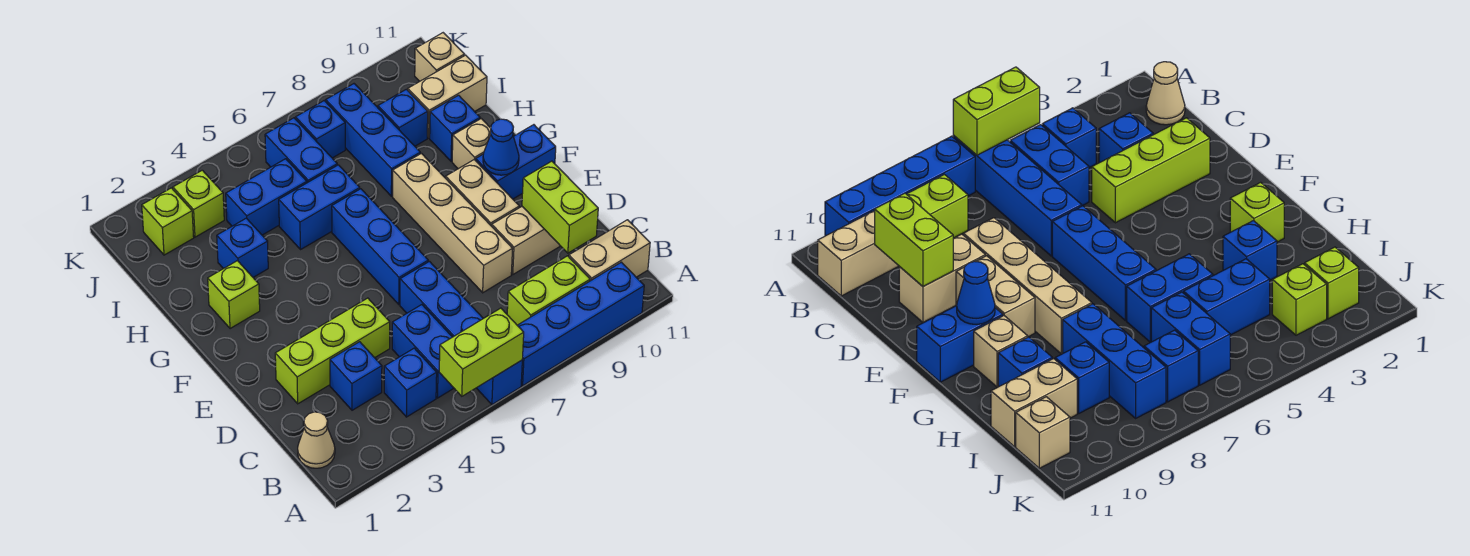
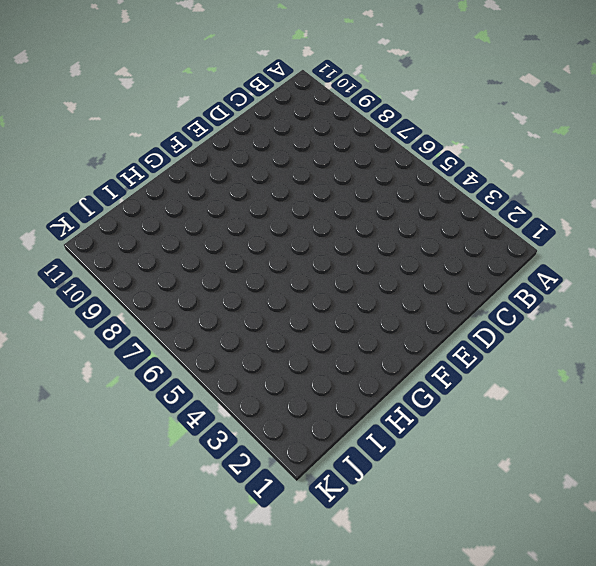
none -> blue 1x4 brick [400,261,522,405]
none -> blue 1x4 brick [517,262,644,386]
none -> tan 1x1 cone [298,412,335,468]
none -> blue 1x1 brick [384,348,437,417]

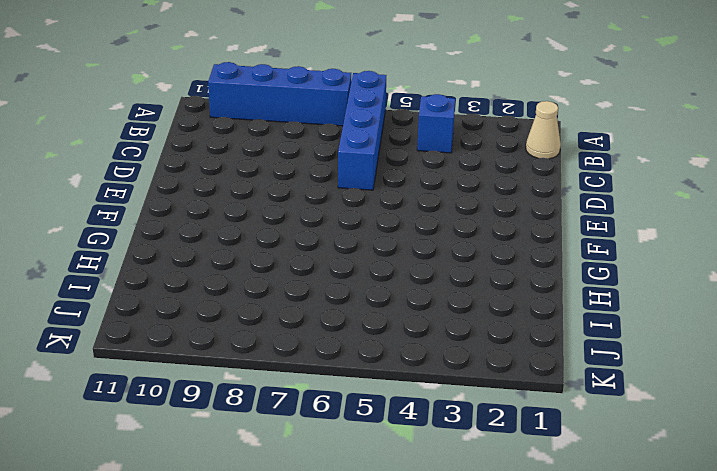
none -> blue 1x2 brick [392,305,454,398]
none -> lime 1x2 brick [507,256,590,325]
none -> tan 1x2 brick [569,220,650,281]
none -> blue 1x1 brick [330,342,382,410]

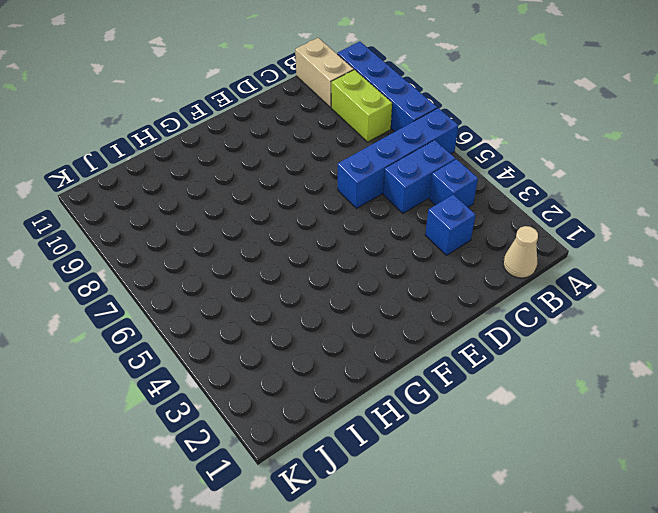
none -> lime 1x3 brick [275,298,390,404]
none -> tan 1x4 brick [393,153,512,293]
none -> tan 1x2 brick [492,207,560,274]
none -> blue 1x3 brick [332,189,428,304]

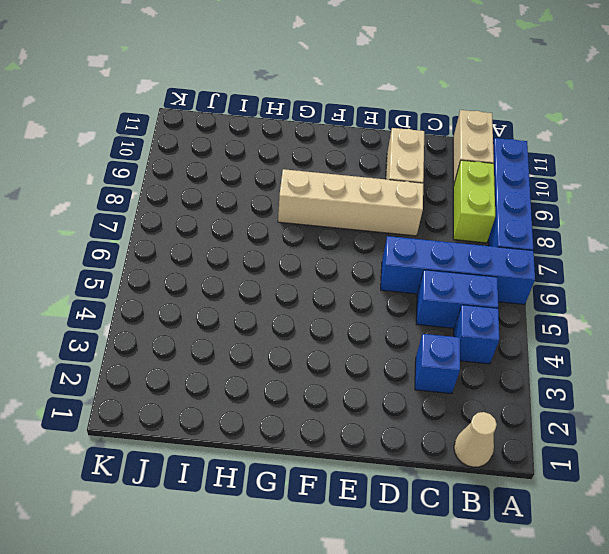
none -> lime 1x3 brick [275,298,390,404]
none -> blue 1x3 brick [332,189,428,304]
none -> tan 1x2 brick [446,160,519,226]
none -> blue 1x2 brick [476,125,556,199]

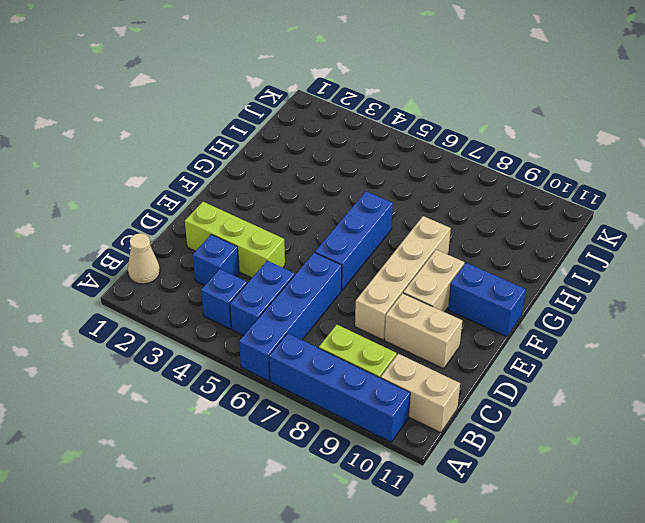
none -> lime 1x1 brick [208,261,260,329]
none -> tan 1x1 brick [452,119,491,169]
none -> blue 1x1 brick [217,218,268,277]
none -> blue 1x2 brick [279,165,360,249]

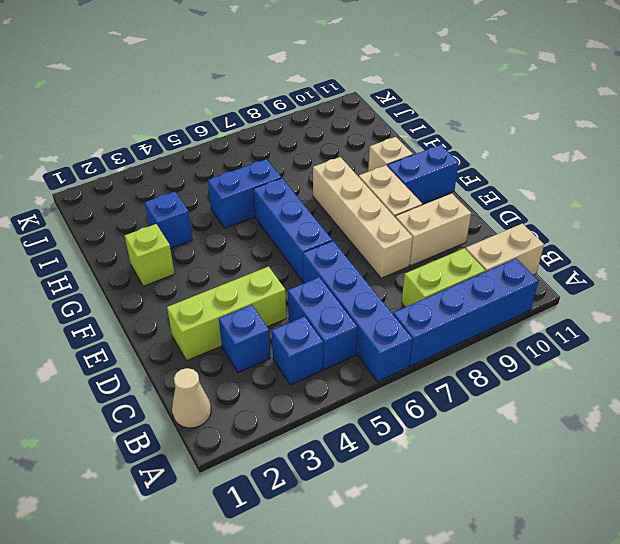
none -> blue 1x3 brick [326,84,420,196]
none -> blue 1x1 brick [430,95,480,161]
none -> blue 1x2 brick [226,159,307,235]
none -> blue 1x2 brick [265,118,337,183]

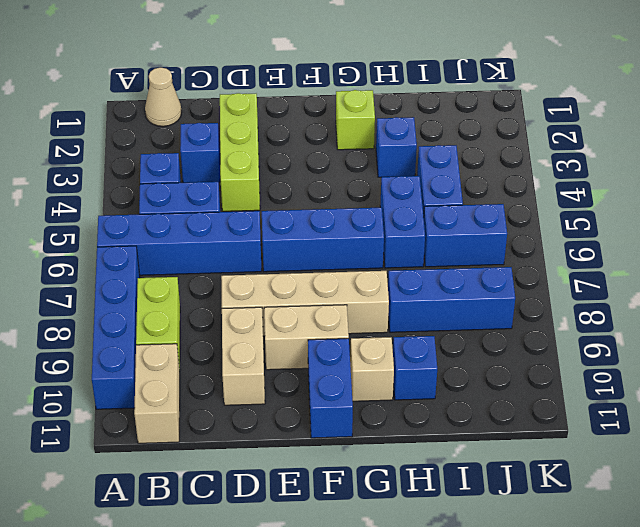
none -> blue 1x1 brick [378,89,428,146]
none -> tan 1x2 brick [408,55,487,138]
none -> lime 1x1 brick [142,188,194,255]
none -> lime 1x1 brick [173,170,224,237]

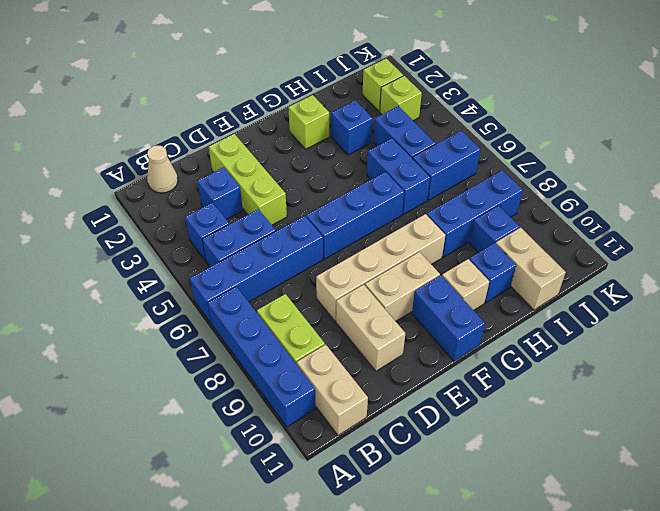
none -> blue 1x1 brick [295,101,345,158]
none -> tan 1x1 brick [415,33,464,81]
none -> lime 1x2 brick [439,308,524,396]
none -> lime 1x2 brick [522,161,598,253]

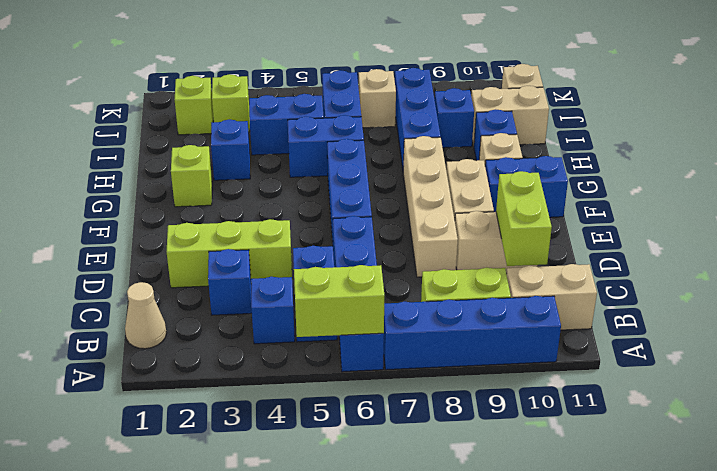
tan 1x1 brick [359,69,396,128] -> blue 1x1 brick [295,101,345,158]
none -> blue 1x1 cone [483,119,519,175]

